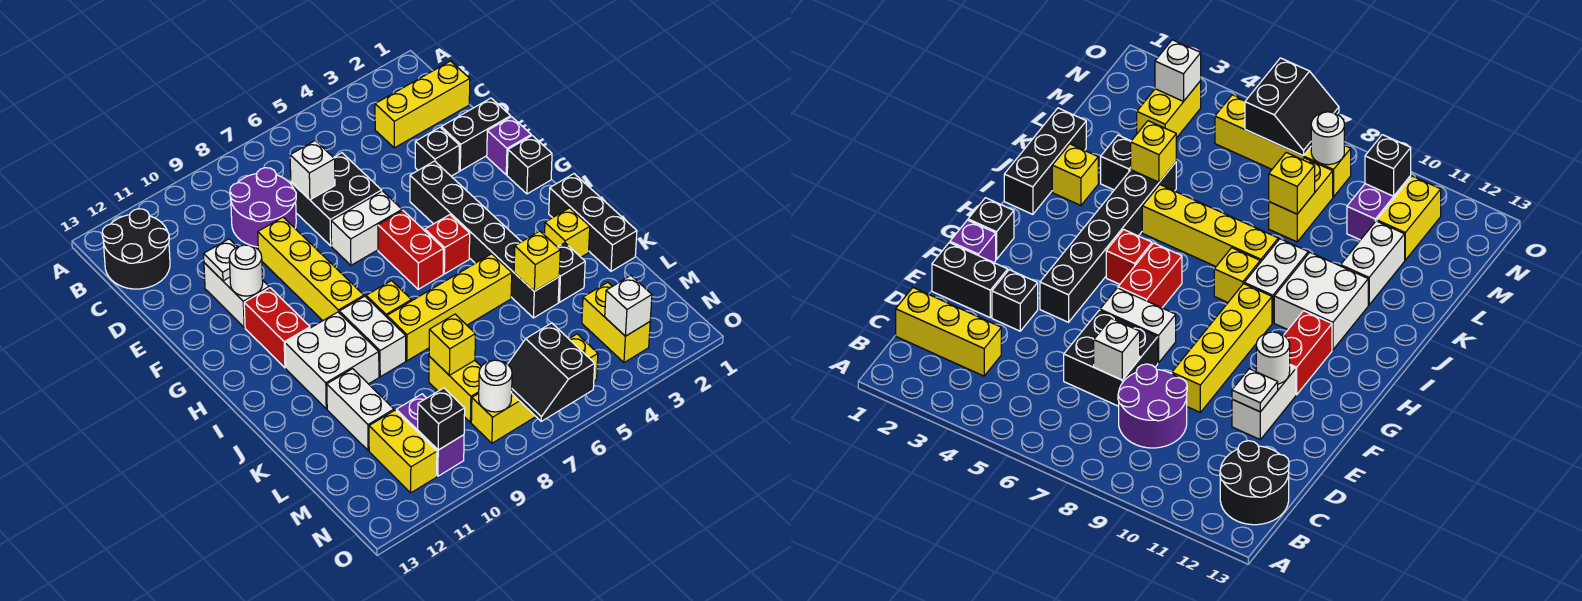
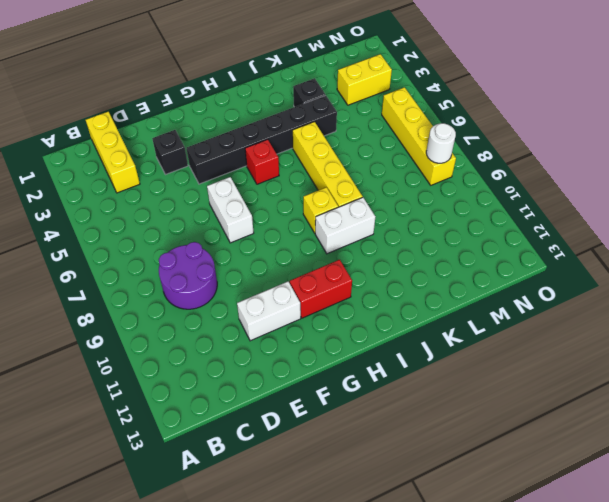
none -> black 2x2 round brick [102,209,170,289]
none -> black 2x2 brick [291,153,382,246]
none -> black 1x2 brick [441,98,511,171]
none -> yellow 1x4 brick [258,217,364,321]

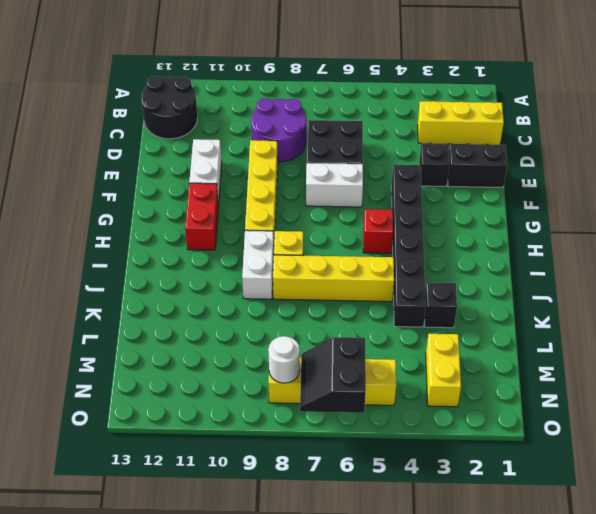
none -> purple 1x1 brick [487,117,531,175]
none -> black 1x1 brick [507,136,552,194]
none -> red 1x2 brick [378,211,443,289]
none -> black 1x3 brick [549,174,637,271]

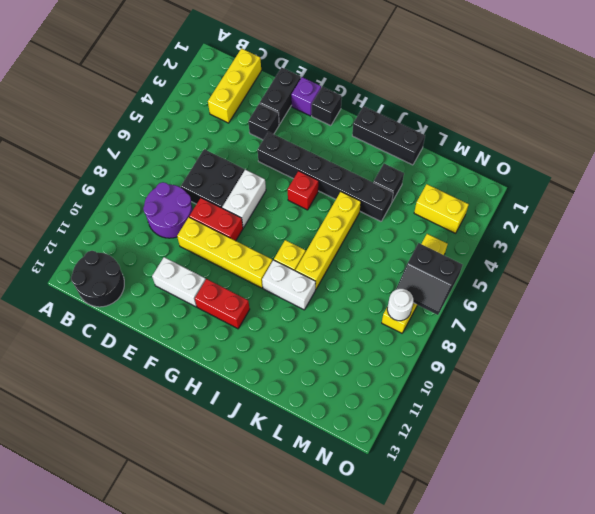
red 1x2 brick [189,198,243,241] -> red 1x2 brick moved to [378,211,443,289]
none -> white 2x2 brick [285,312,379,409]
none -> yellow 1x1 brick [545,208,590,257]
none -> white 1x2 brick [327,369,394,450]
none -> yellow 1x2 brick [429,356,481,422]

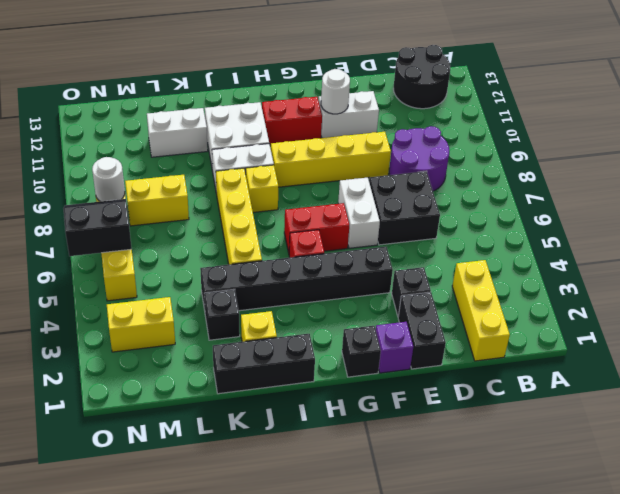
none -> purple 1x2 brick [396,394,464,476]
none -> yellow 1x2 brick [369,410,437,493]
none -> white 1x1 brick [290,141,335,200]
none -> white 1x1 plate [204,239,237,281]

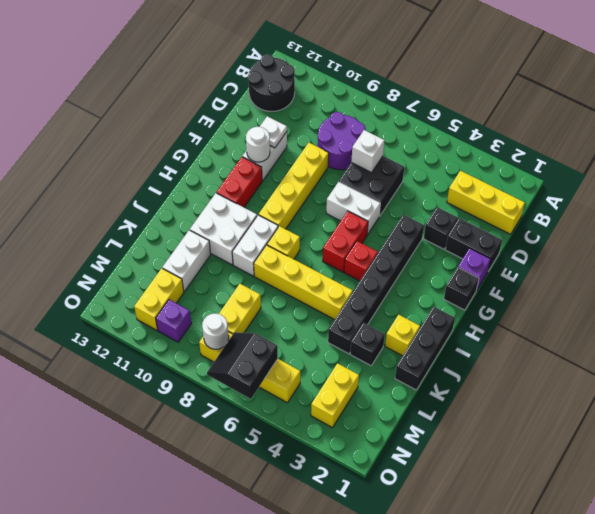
purple 1x1 brick [156,299,191,342] -> purple 1x2 brick [396,394,464,476]
none -> yellow 1x1 brick [514,231,560,291]
none -> yellow 1x1 brick [429,314,475,375]
none -> white 1x1 brick [605,276,652,336]
none -> black 1x1 brick [418,388,465,450]

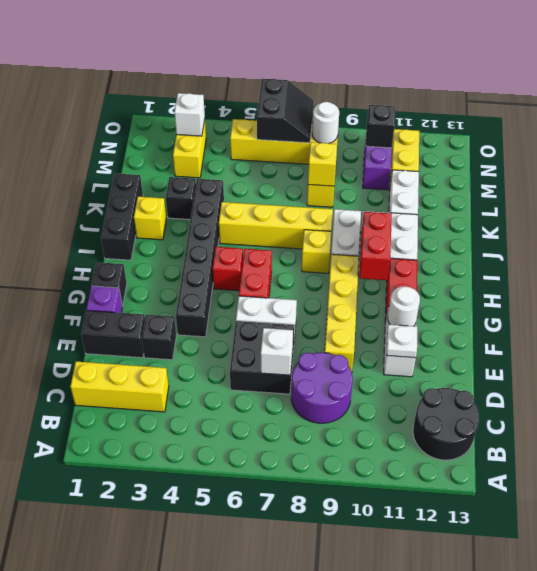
red 1x2 brick [359,212,392,280] -> none
none -> yellow 1x1 brick [514,231,560,291]

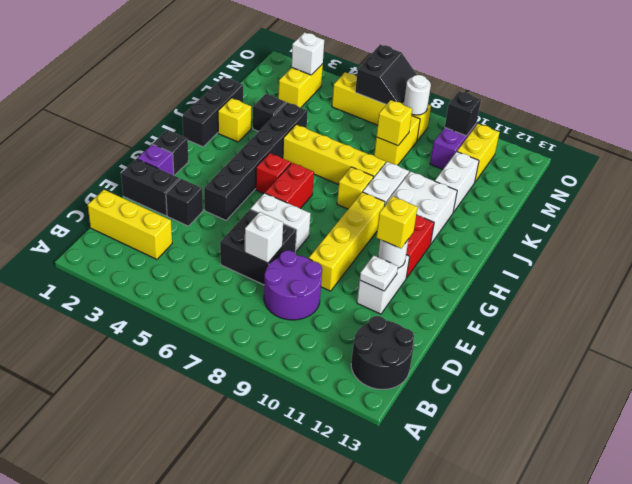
yellow 1x1 brick [376,196,418,248] -> yellow 1x1 brick moved to [514,231,560,291]

